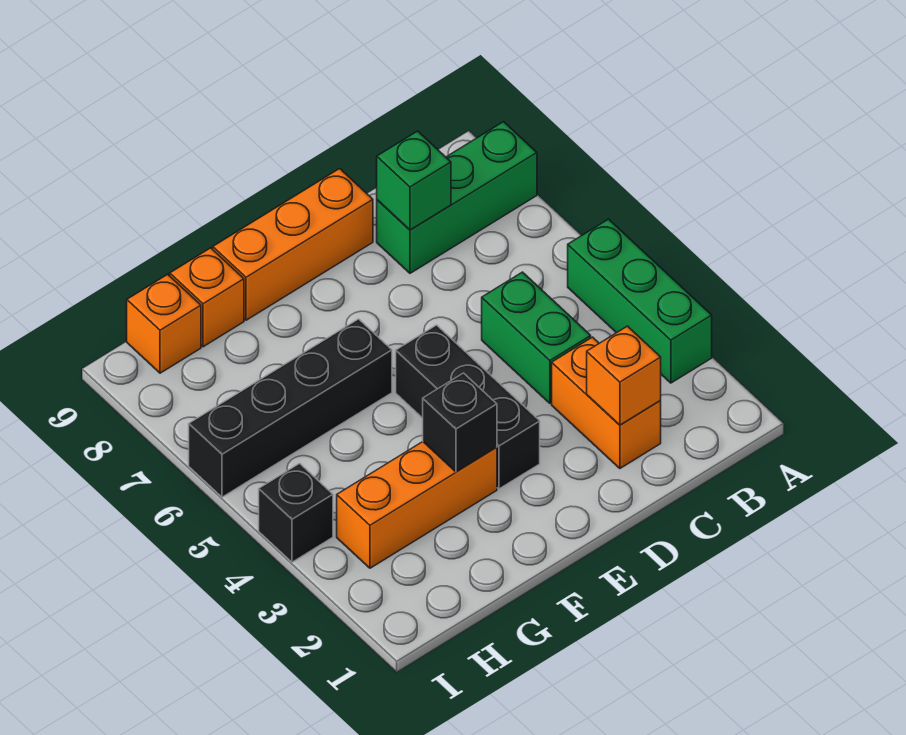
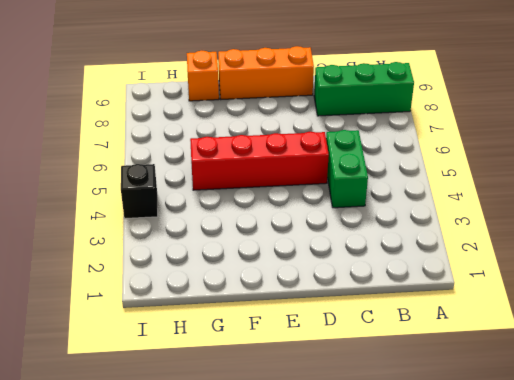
red 1x4 brick [190,132,329,190] -> black 1x3 brick [396,325,540,489]
none -> green 1x3 brick [568,219,712,383]
none -> orange 1x2 brick [552,337,661,468]
none -> orange 1x3 brick [337,442,497,568]

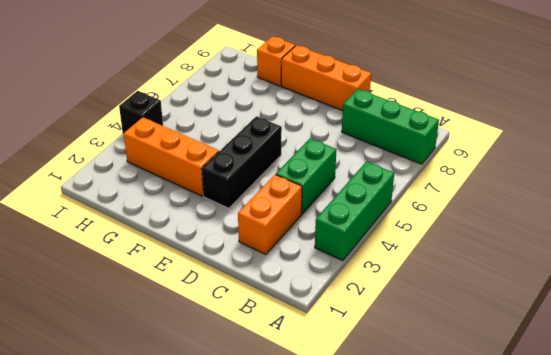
none -> black 1x4 brick [189,319,392,497]
none -> orange 1x1 brick [127,274,201,373]
none -> orange 1x1 brick [587,326,661,425]

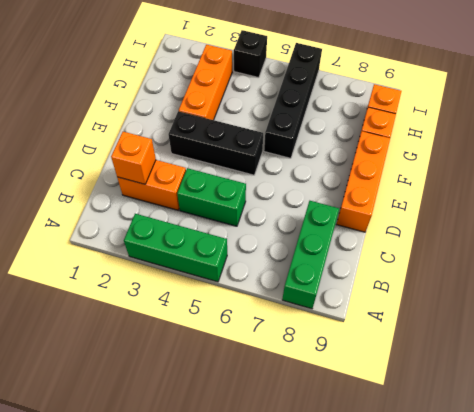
none -> green 1x1 brick [377,131,451,230]
none -> black 1x1 brick [423,373,497,472]

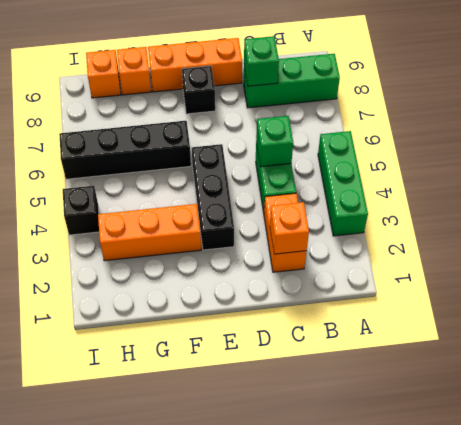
green 1x1 brick [256,116,293,167] -> none
black 1x1 brick [182,66,215,114] -> black 1x1 brick moved to [423,373,497,472]

